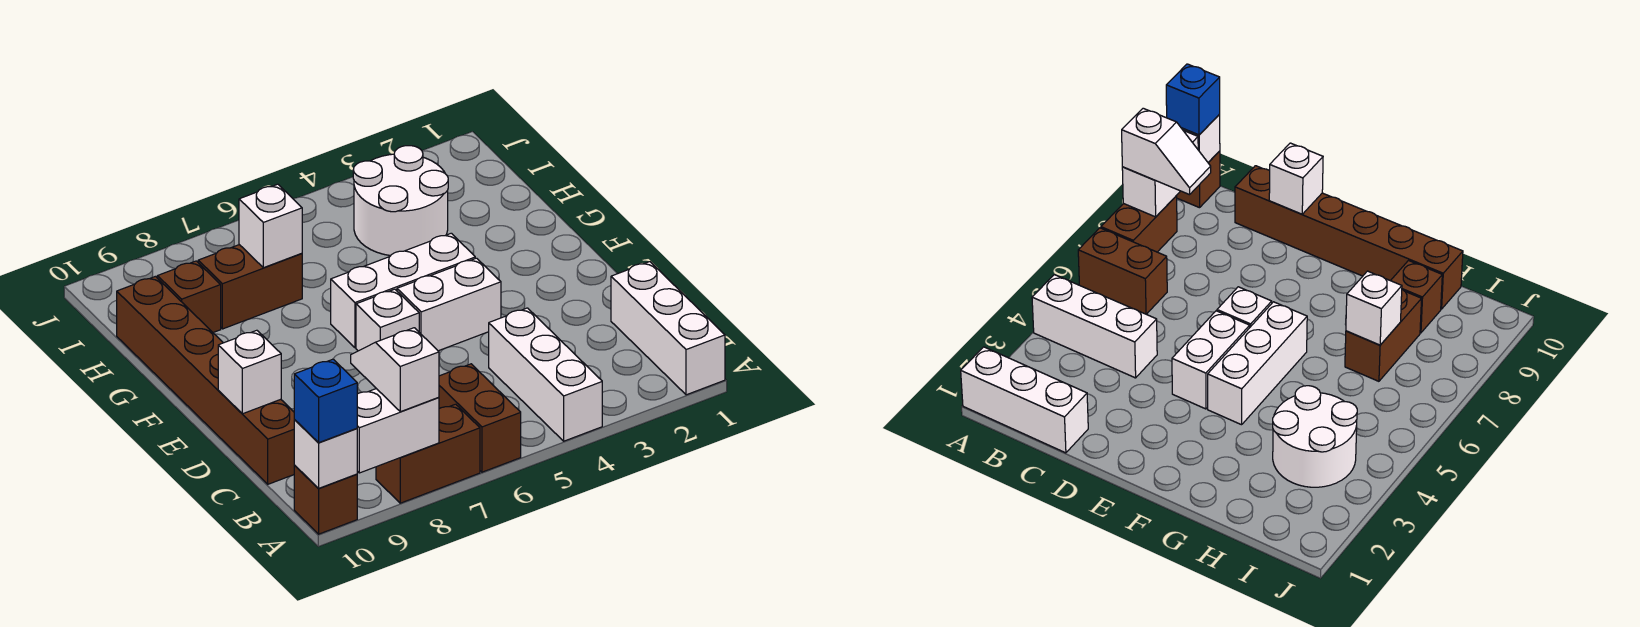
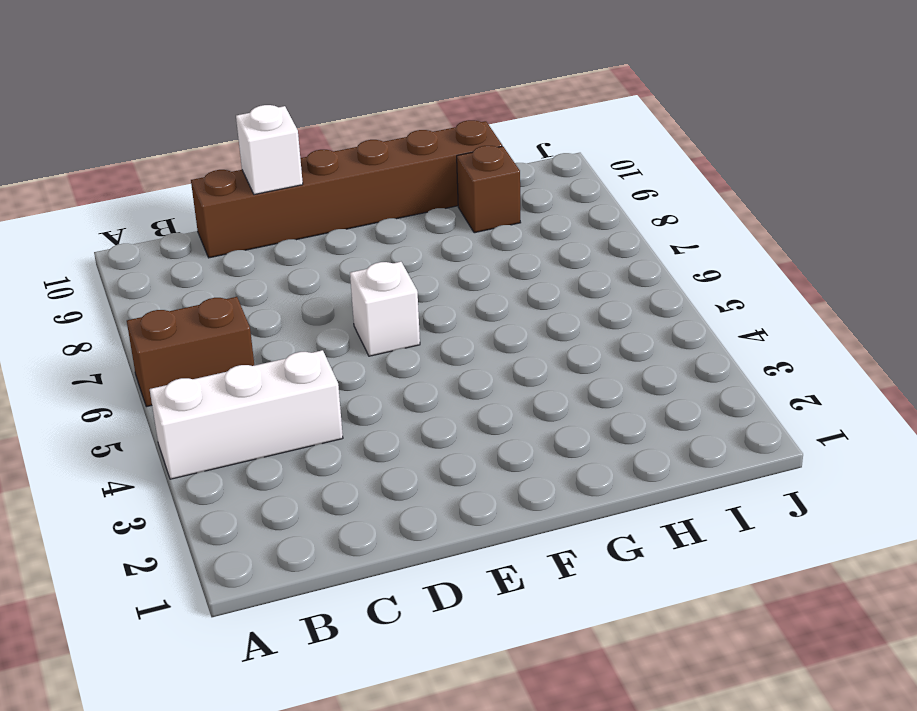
none -> white 1x3 brick [611,262,725,395]
none -> brown 1x2 brick [376,404,480,503]
none -> brown 1x1 brick [294,466,357,534]

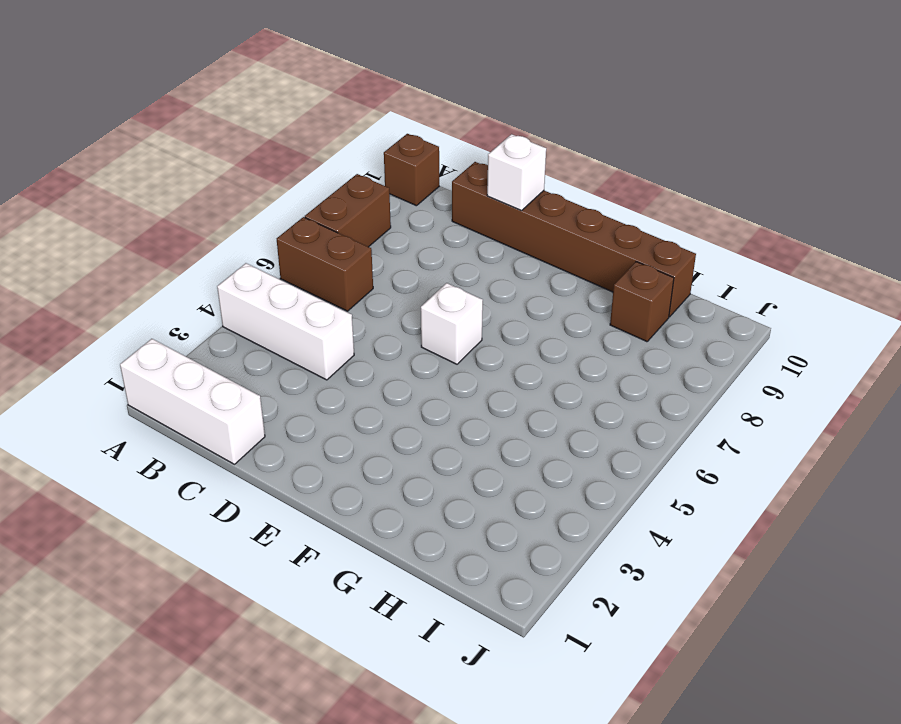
none -> white 1x2 brick [397,258,501,351]
none -> white 1x3 brick [331,233,475,348]
none -> white 2x2 round brick [353,146,448,256]

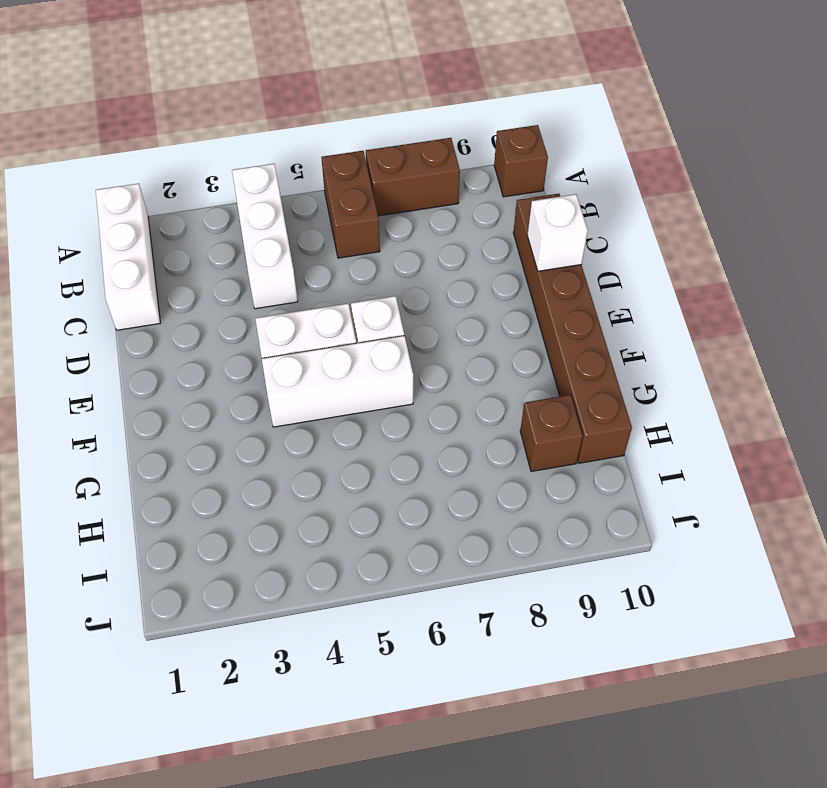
none -> white 2x2 round brick [353,146,448,256]
none -> brown 1x2 brick [198,245,302,329]
none -> white 1x2 brick [357,389,439,473]

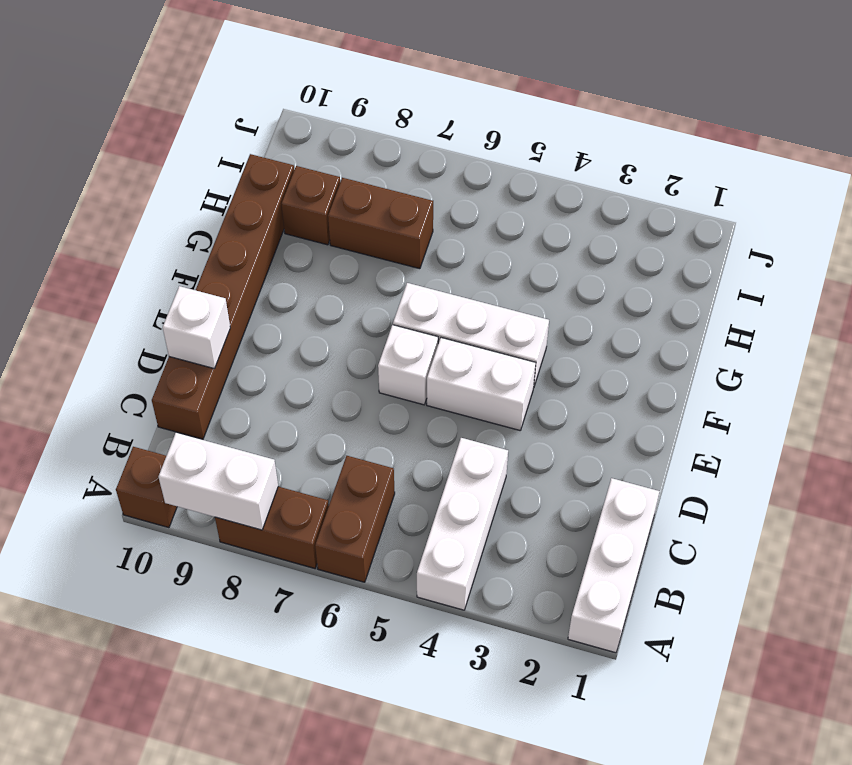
none -> white 2x2 round brick [353,146,448,256]
none -> white 1x1 brick [294,420,357,488]
none -> white 1x1 brick [239,184,302,268]

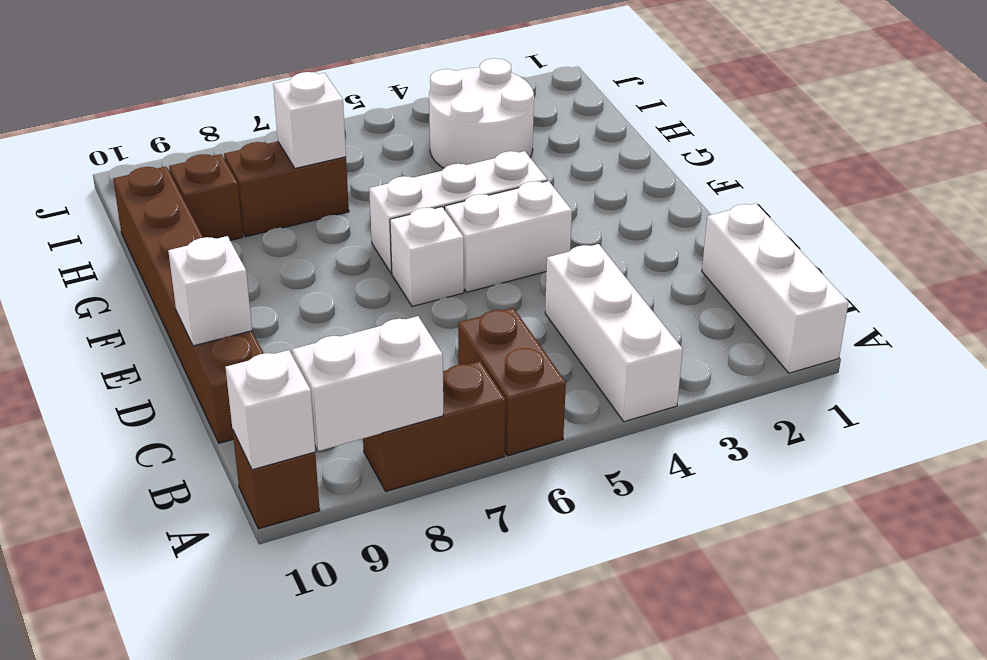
none -> white 1x2 slope [351,328,439,412]
none -> blue 1x1 brick [294,359,357,443]

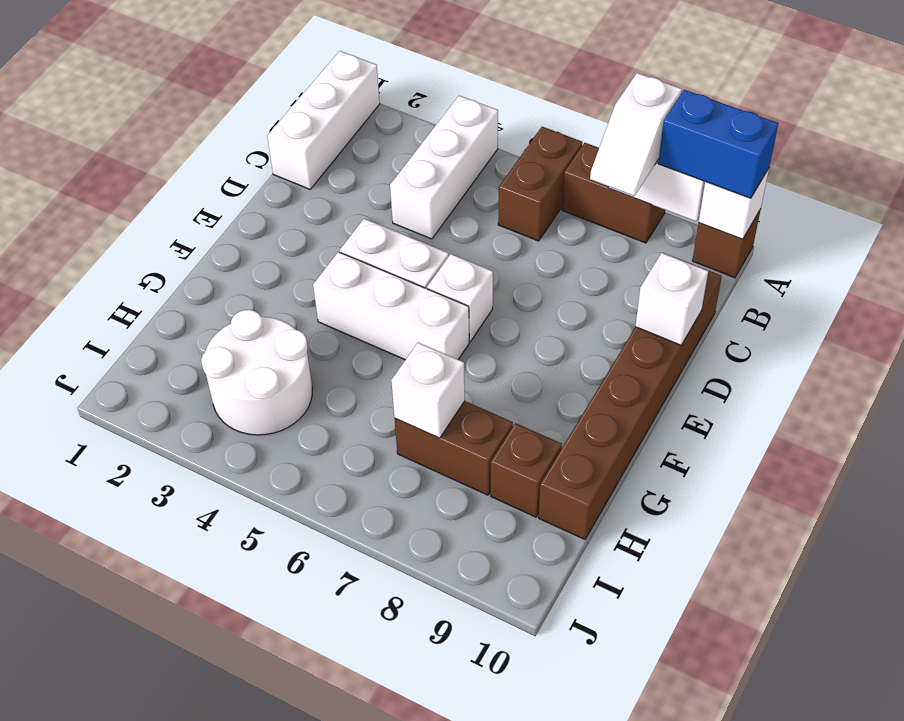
blue 1x2 brick [658,90,778,198] -> blue 1x1 brick [294,359,357,443]

